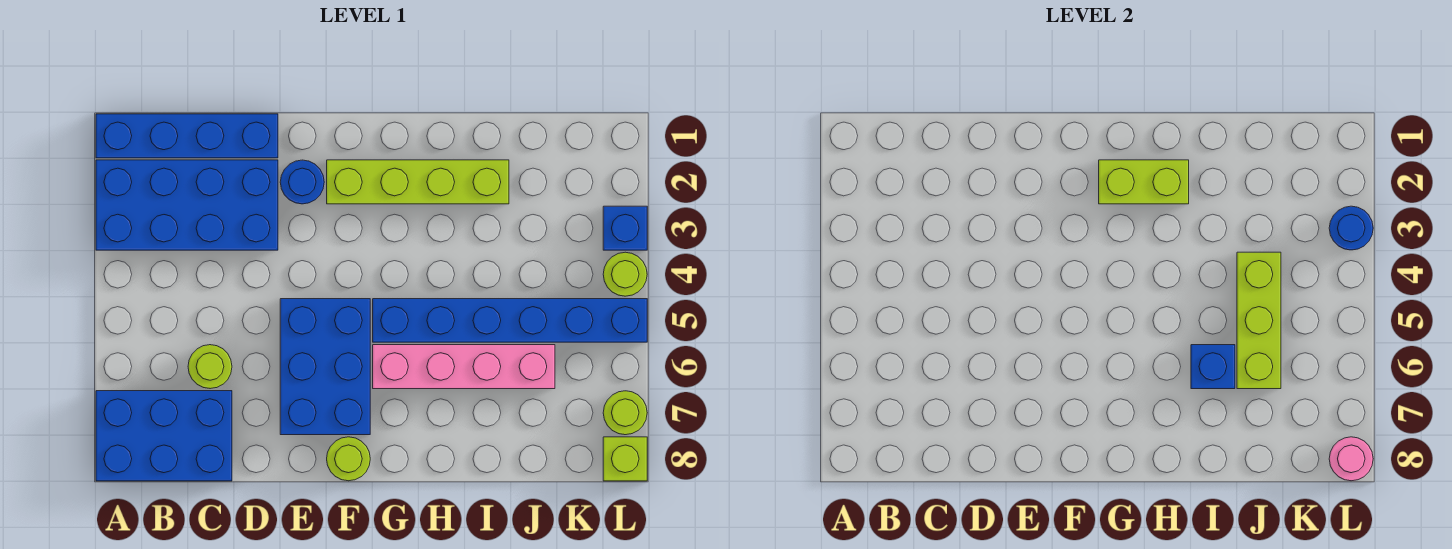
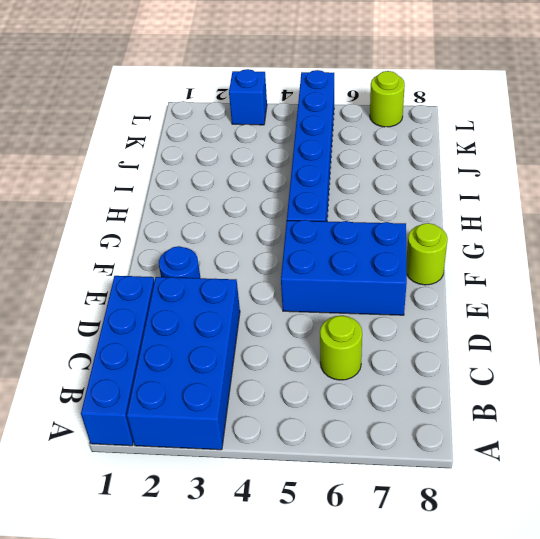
none -> blue 2x3 brick [96,391,232,481]
none -> lime 1x4 brick [327,160,509,204]
none -> pink 1x4 brick [373,345,555,389]

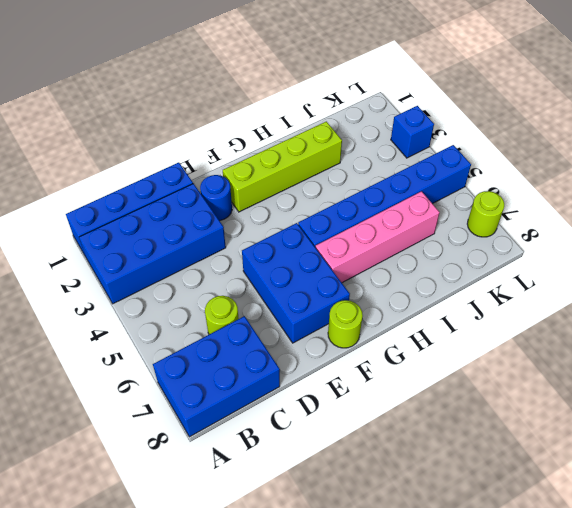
none -> lime 1x1 round brick [603,252,647,296]
none -> lime 1x1 brick [603,437,647,481]
none -> lime 1x2 brick [1099,160,1189,204]

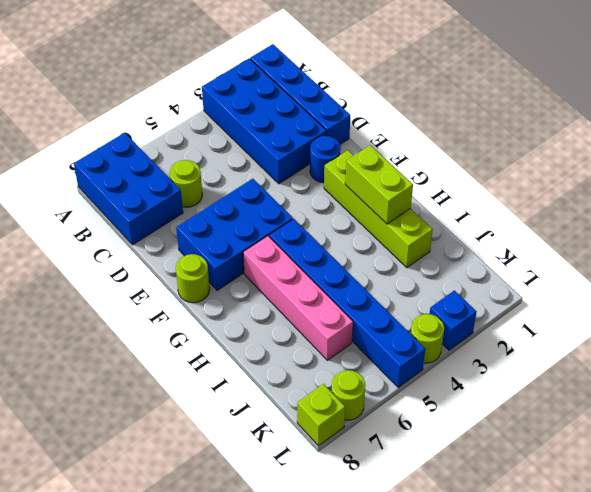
none -> blue 1x1 brick [1191,345,1235,389]
none -> lime 1x3 brick [1237,252,1281,389]
none -> blue 1x1 round brick [1329,206,1373,250]

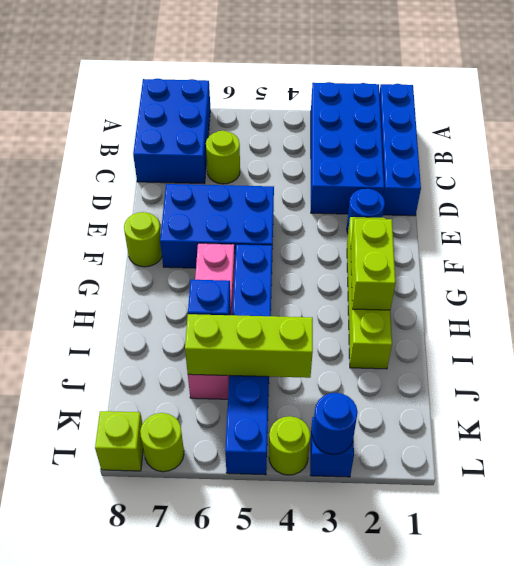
none -> pink 1x1 round brick [1329,437,1373,481]

